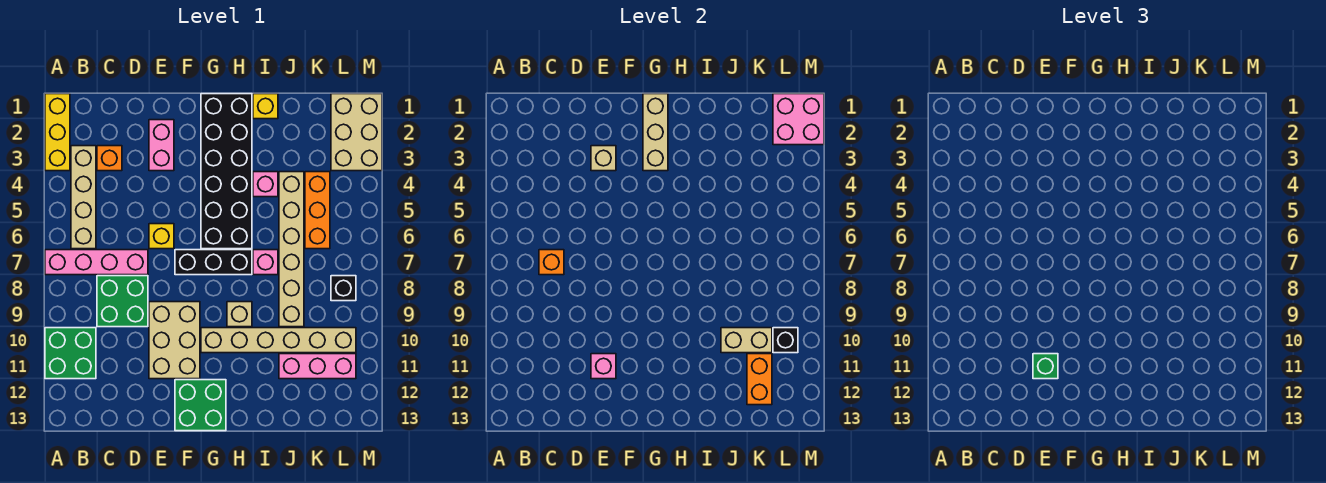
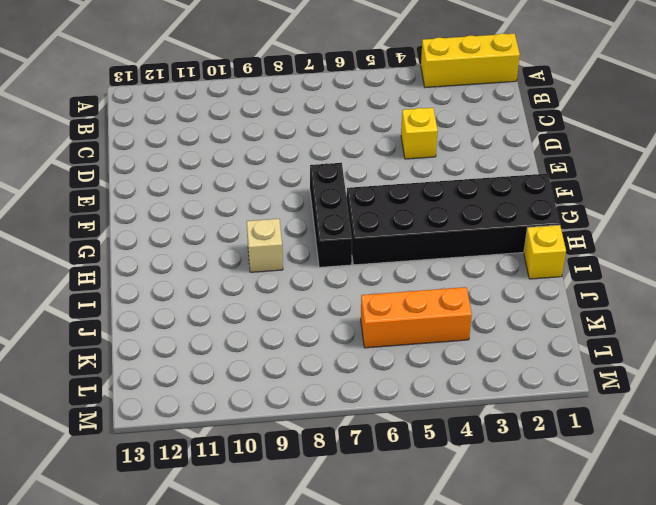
yellow 1x1 brick [401,108,438,159] -> yellow 1x1 brick moved to [149,224,174,249]
none -> pink 1x4 brick [45,250,148,275]
none -> green 2x2 brick [45,328,96,379]
none -> tan 1x4 brick [71,146,96,249]
none -> orange 1x1 brick [97,146,122,171]

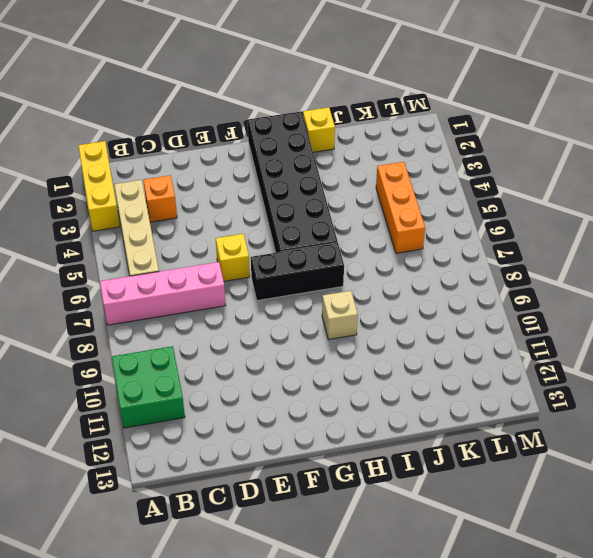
none -> green 2x2 brick [97,276,148,327]
none -> pink 1x2 brick [149,120,174,171]
none -> tan 2x3 brick [149,302,200,379]
none -> green 2x2 brick [175,380,226,431]

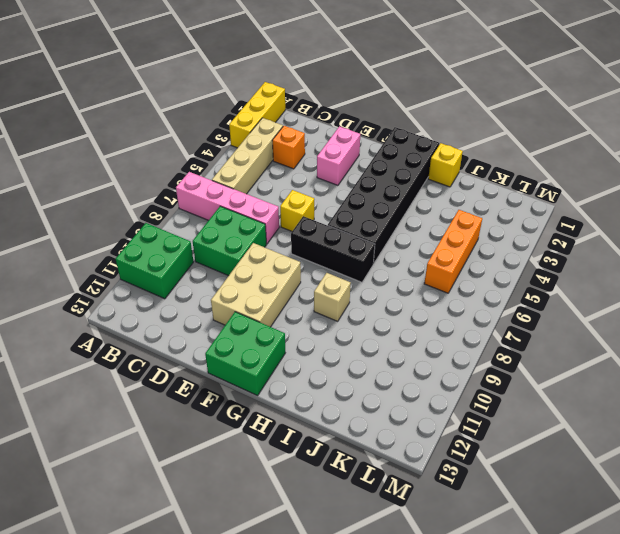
none -> tan 1x6 brick [201,328,356,353]
none -> pink 1x1 brick [253,172,278,197]
none -> pink 1x1 brick [253,250,278,275]
none -> tan 1x6 brick [279,172,304,327]

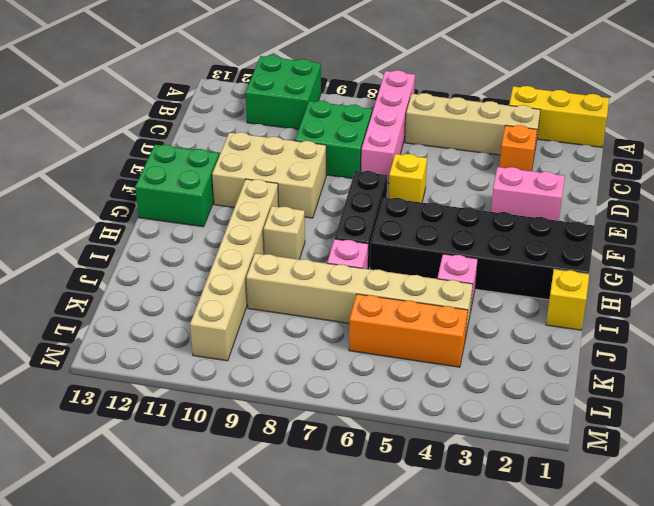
none -> pink 1x3 brick [279,354,356,379]
none -> tan 2x3 brick [331,94,382,171]
none -> black 1x1 brick [331,276,356,301]
none -> orange 1x1 brick [539,250,564,275]

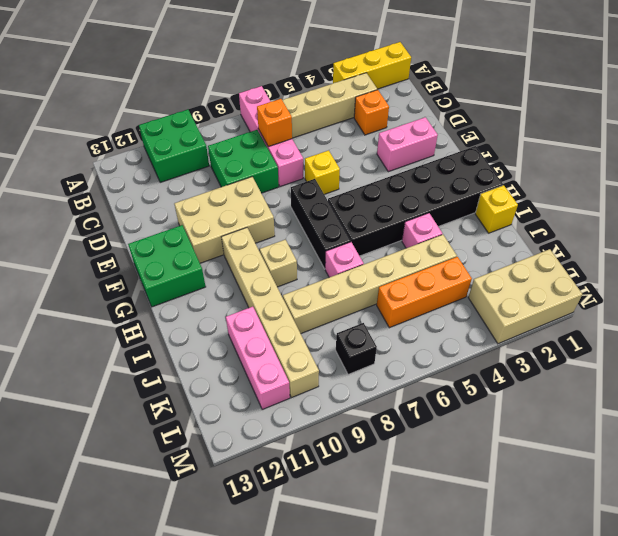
none -> tan 1x1 brick [591,146,616,171]
none -> pink 1x1 brick [591,354,616,379]
none -> tan 1x3 brick [643,94,668,171]
none -> tan 1x2 brick [721,328,772,353]

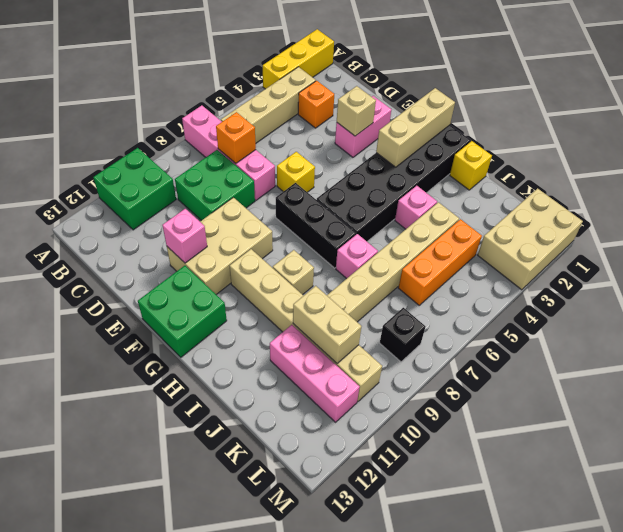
none -> orange 1x2 brick [747,354,772,405]
none -> pink 2x2 brick [773,94,824,145]
none -> black 1x1 brick [773,328,798,353]
none -> green 1x1 brick [1033,354,1058,379]

